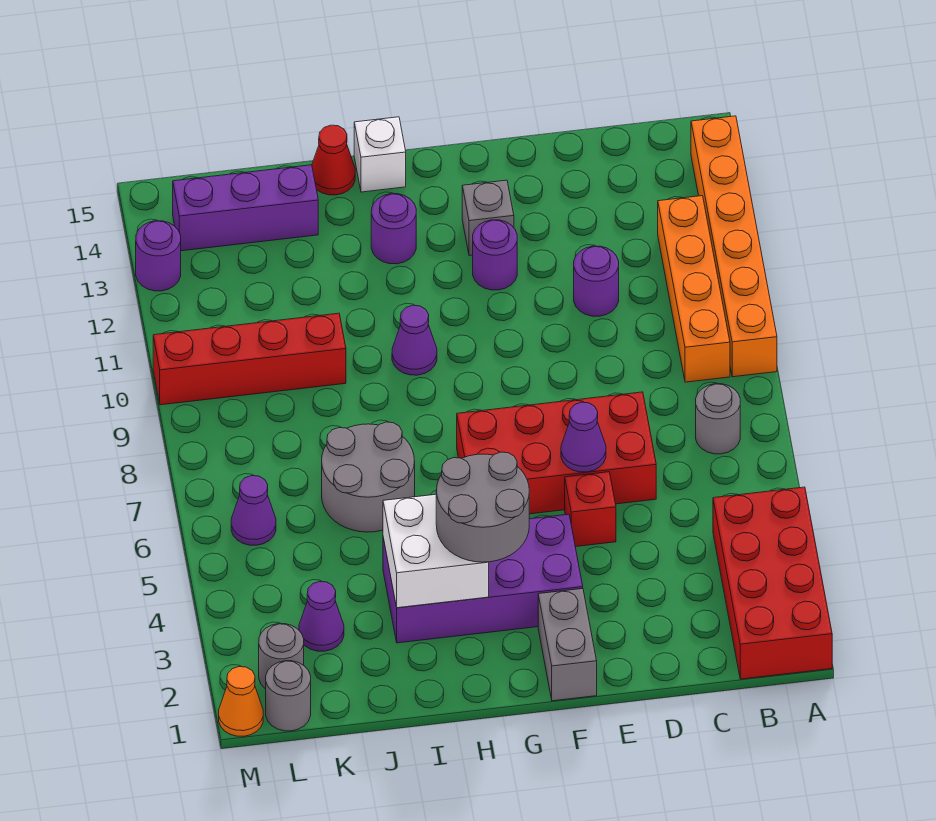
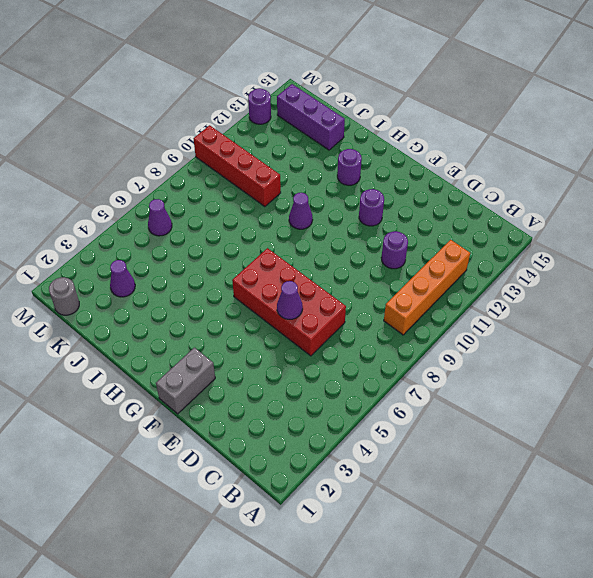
none -> red 2x4 brick [713,487,832,679]
none -> orange 1x6 brick [691,116,777,377]
none -> grey 1x1 round brick [696,384,740,454]

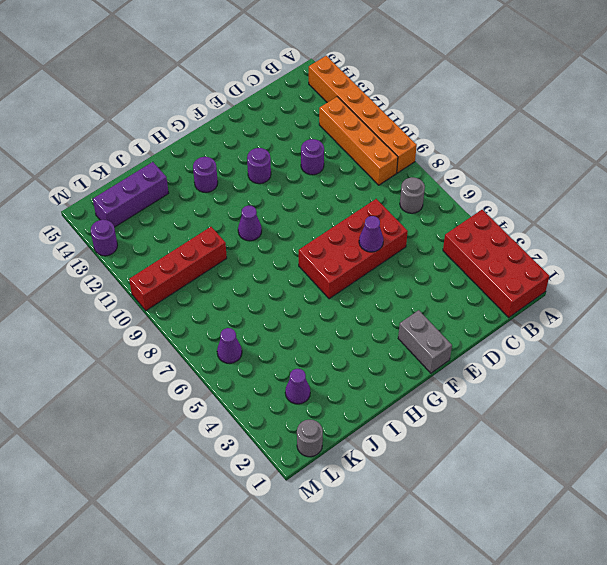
none -> red 1x1 brick [565,472,616,547]
none -> purple 2x4 brick [383,514,583,643]
none -> grey 1x1 brick [462,180,514,256]

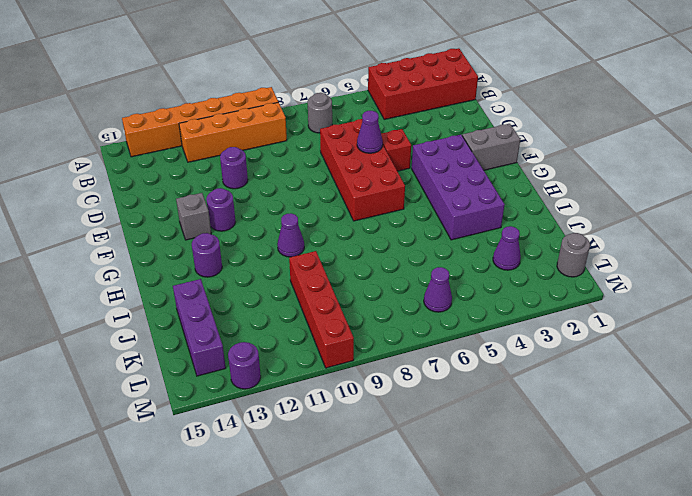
none -> white 1x1 brick [354,117,406,192]
none -> grey 2x2 round brick [322,422,415,532]
none -> red 1x1 cone [312,125,355,195]

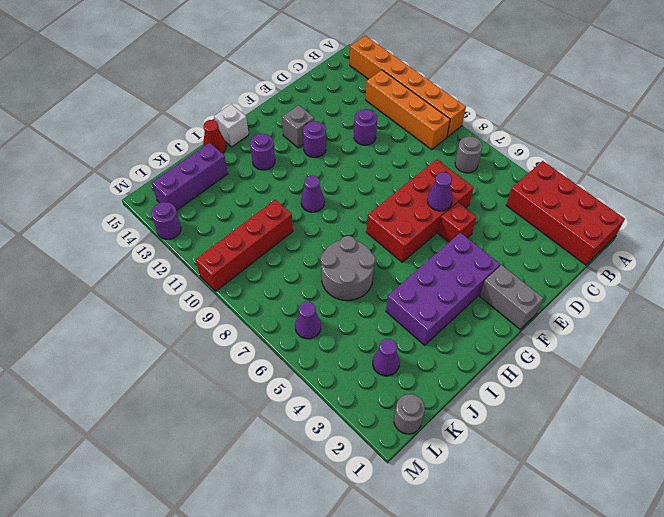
none -> grey 1x1 round brick [259,624,304,689]
none -> orange 1x1 cone [219,667,263,736]
none -> white 2x2 brick [383,494,489,608]

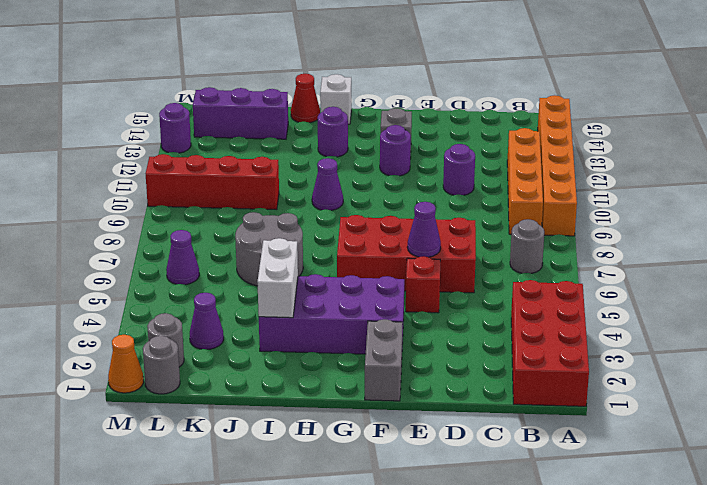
white 1x2 brick [257,238,298,318] -> white 2x2 brick [383,494,489,608]
none -> grey 2x2 round brick [436,452,529,562]

